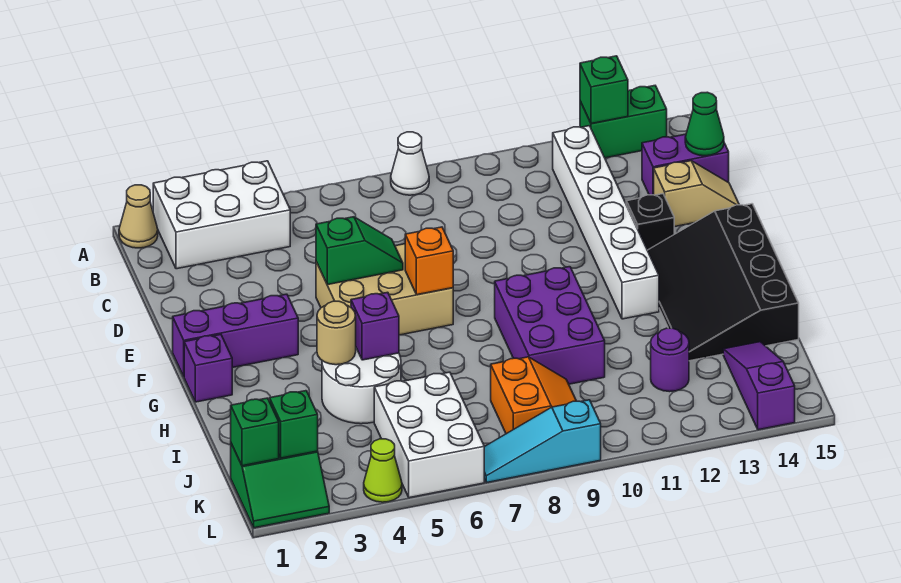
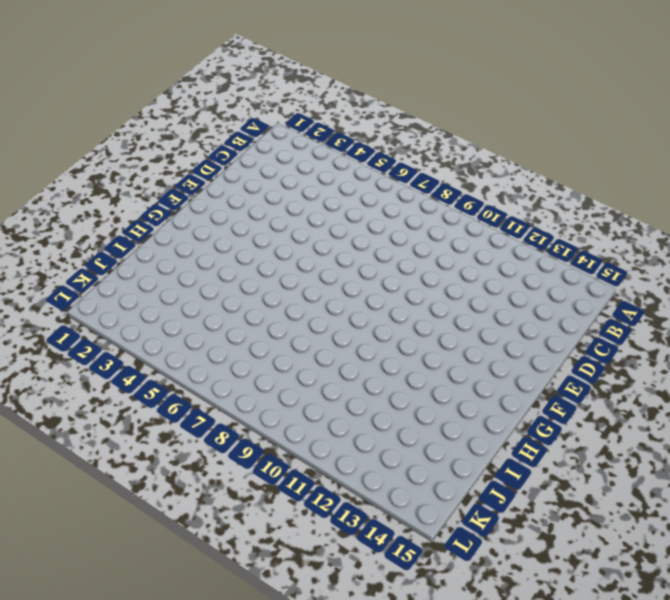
none -> tan 1x1 cone [119,185,158,248]
none -> white 2x3 brick [153,161,290,269]
none -> white 1x1 cone [391,132,429,195]

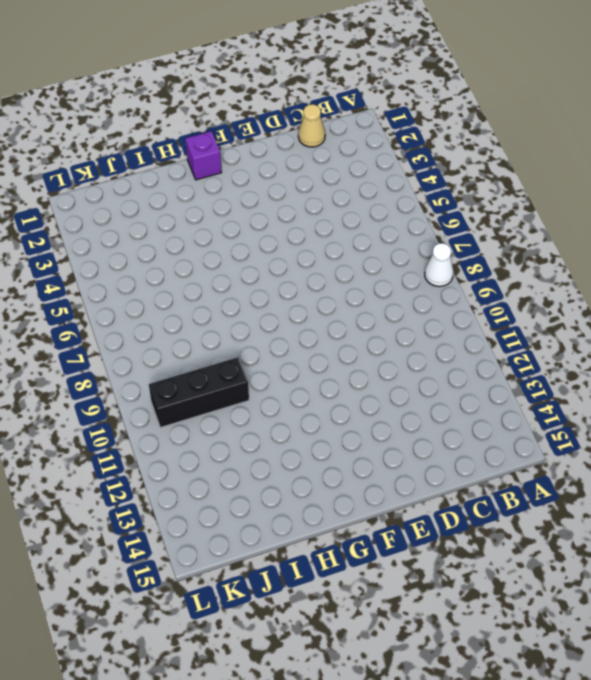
tan 1x1 cone [298,104,325,147] -> tan 1x1 cone moved to [119,185,158,248]
black 1x3 brick [149,357,249,428] -> purple 2x3 brick [495,267,605,384]
none -> white 2x3 brick [153,161,290,269]
none -> green 1x2 brick [580,86,667,158]
none -> white 1x6 brick [553,126,659,319]

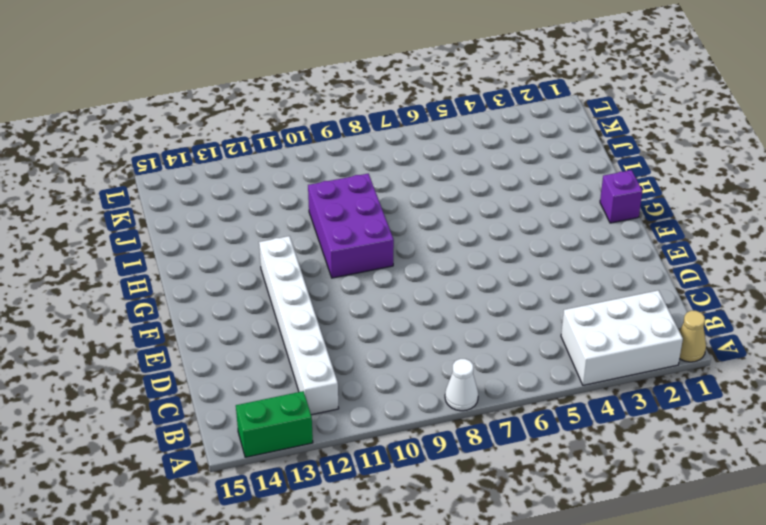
none -> purple 1x2 brick [642,134,729,195]
none -> tan 1x2 slope [654,161,739,227]
none -> tan 2x3 brick [316,244,453,335]

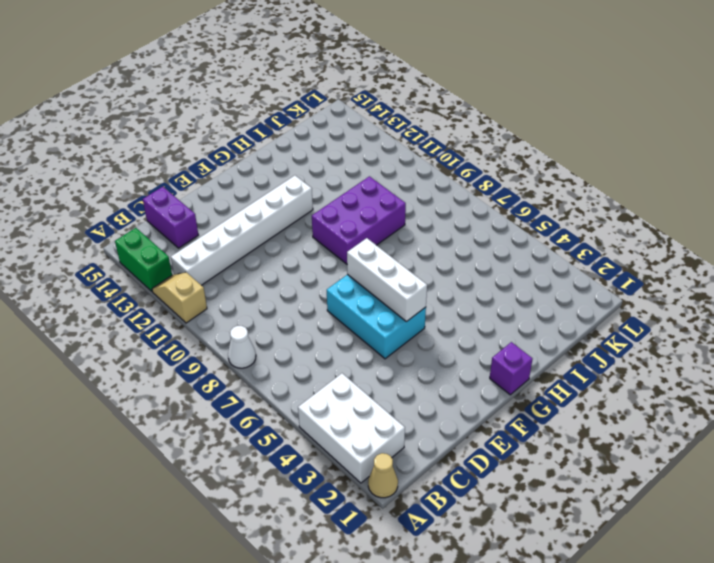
tan 1x2 slope [152,272,207,323] -> tan 1x2 slope moved to [654,161,739,227]
cyan 2x3 brick [327,274,426,359] -> tan 2x3 brick [316,244,453,335]
white 1x3 brick [347,238,427,322] -> orange 1x1 brick [405,227,453,295]
none -> black 1x1 brick [626,194,674,250]
none -> purple 1x3 brick [173,294,298,376]
none -> black 3x4 slope [647,204,799,361]

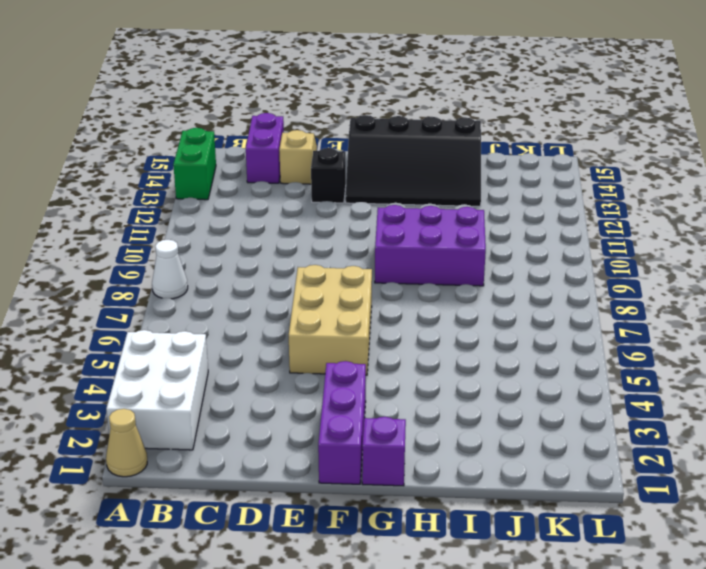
none -> white 1x6 brick [553,126,659,319]
none -> white 2x2 round brick [322,348,401,424]
none -> white 2x3 brick [374,372,484,498]

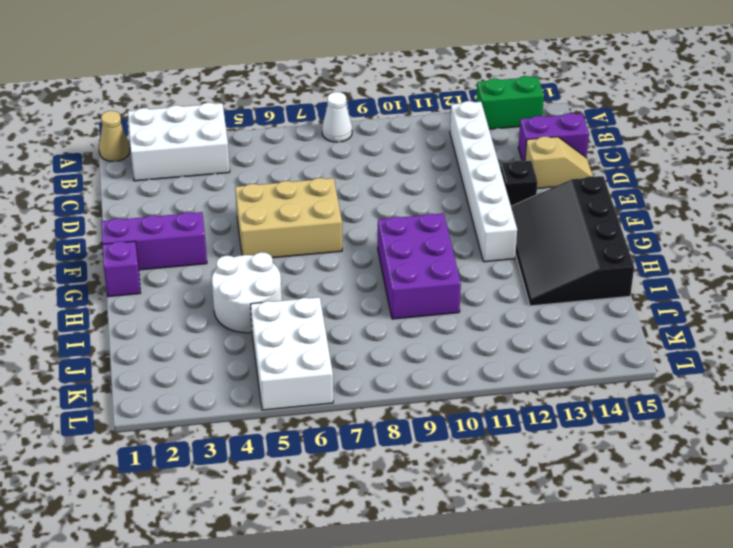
none -> orange 2x2 slope [491,357,576,434]
none -> purple 1x1 round brick [651,328,689,392]
none -> purple 1x3 slope [723,342,795,430]

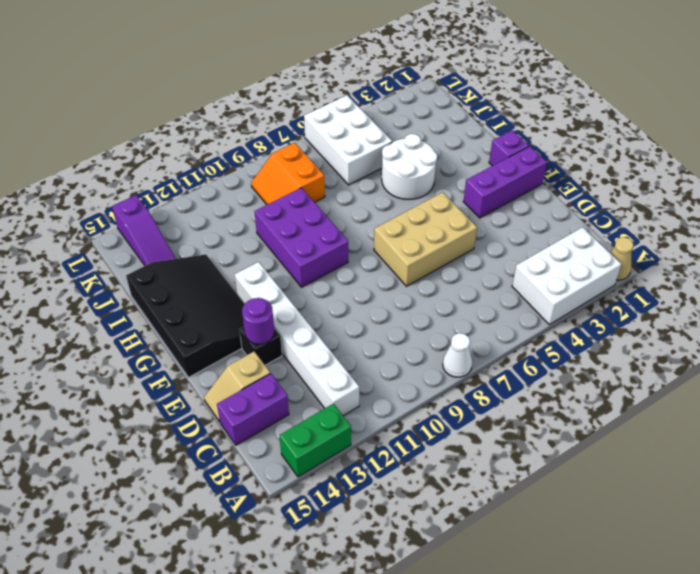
purple 1x1 round brick [242,298,275,344] -> purple 1x1 round brick moved to [651,328,689,392]
none -> green 2x2 slope [231,444,329,528]
none -> lime 1x1 cone [364,439,402,502]
none -> cyan 1x3 slope [484,400,601,483]

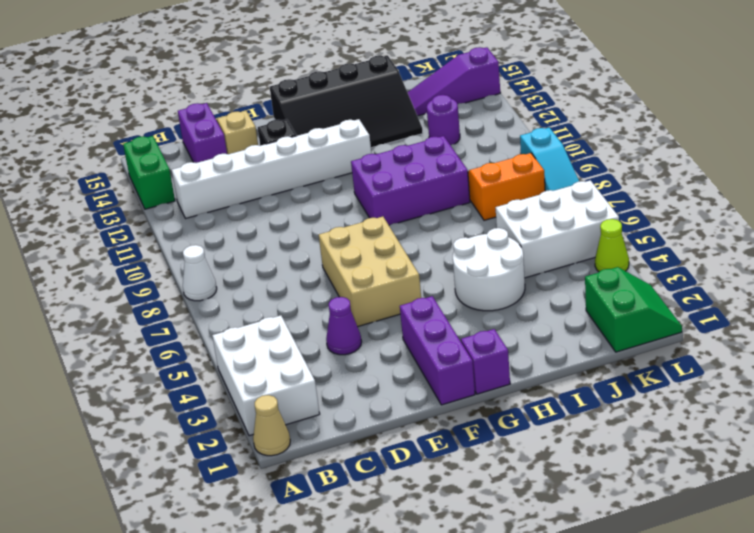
purple 1x1 cone [326,297,362,355] -> none
none -> green 1x1 brick [580,56,628,124]
none -> green 1x1 cone [685,92,724,156]
none -> green 1x2 slope [316,217,403,285]

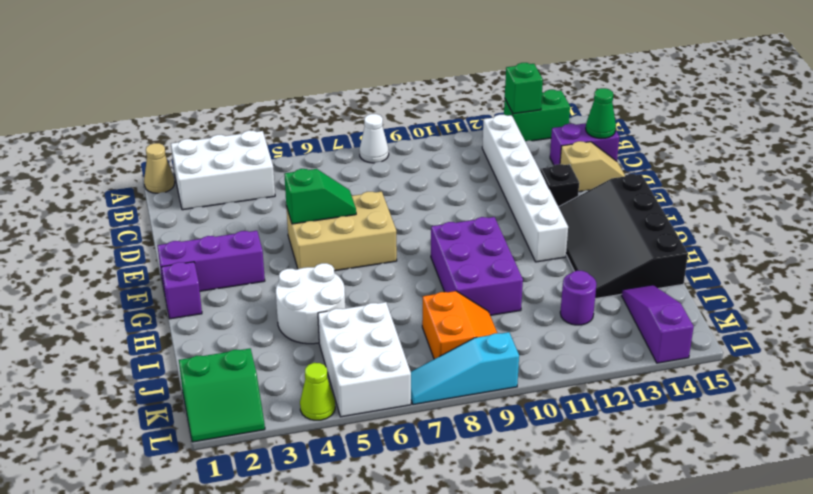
none -> orange 1x1 brick [405,227,453,295]
none -> tan 1x1 round brick [317,301,356,365]
none -> purple 1x1 brick [351,292,399,360]

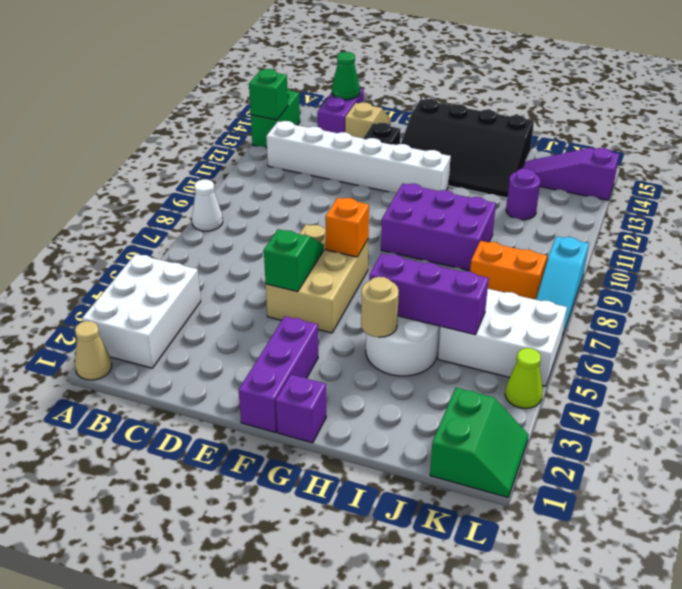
purple 1x3 brick [369,253,489,335] -> purple 1x1 brick [351,292,399,360]
none -> green 1x1 brick [231,398,279,466]
none -> green 1x1 brick [270,391,318,458]

